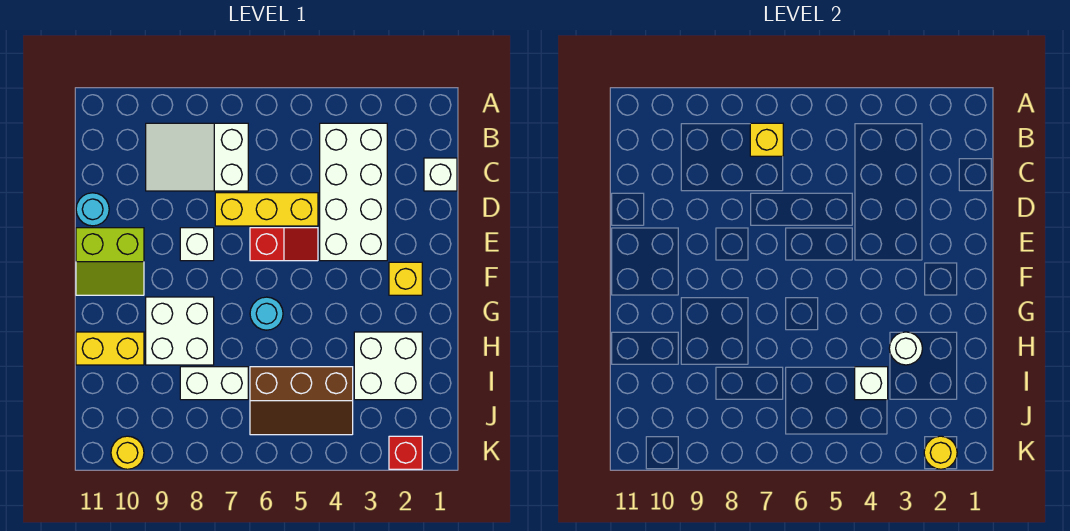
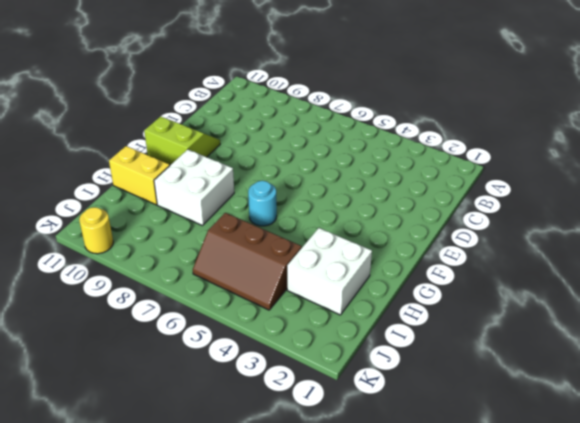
lime 2x2 slope [144,117,220,165] -> lime 2x2 slope turned to [76,228,144,295]
none -> white 2x4 brick [320,123,387,261]
none -> white 2x3 slope [146,123,248,191]
none -> white 1x1 brick [424,158,457,191]

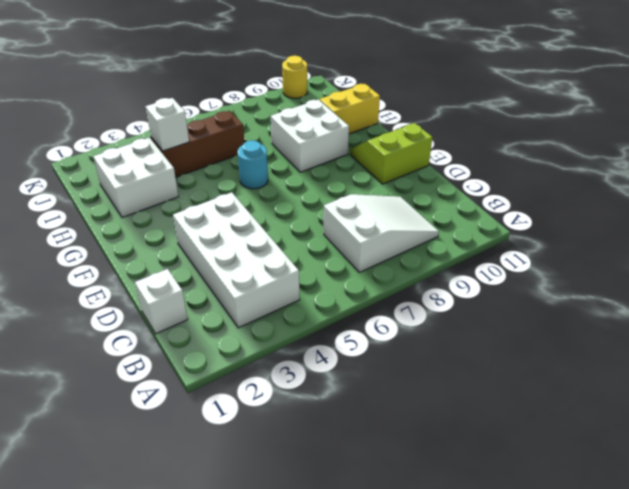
none -> yellow 1x3 brick [215,193,318,226]
none -> cyan 1x1 round brick [76,193,109,226]
none -> red 1x2 slope [250,228,318,261]

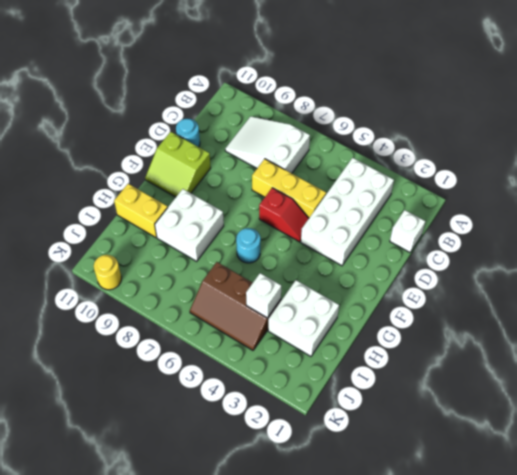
none -> white 1x1 brick [180,228,214,261]
none -> yellow 1x1 brick [389,262,422,295]
none -> white 1x2 brick [180,367,248,400]

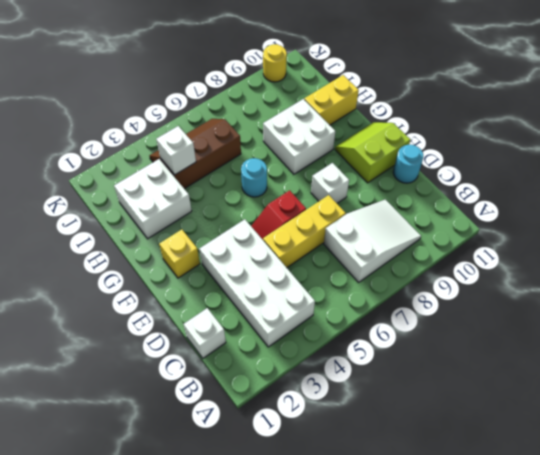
none -> white 1x2 brick [180,367,248,400]
none -> red 1x1 brick [389,436,422,469]
none -> yellow 1x1 brick [750,123,783,156]

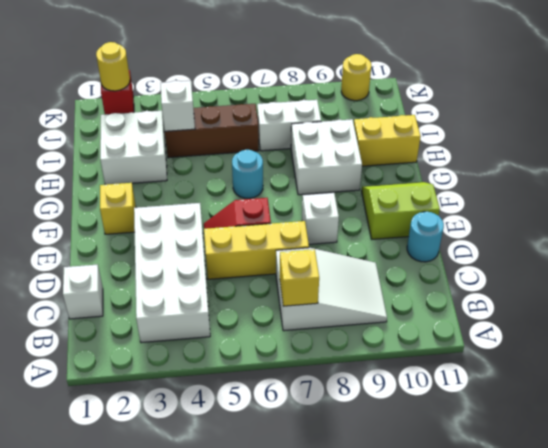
none -> white 1x1 round brick [889,332,922,365]

